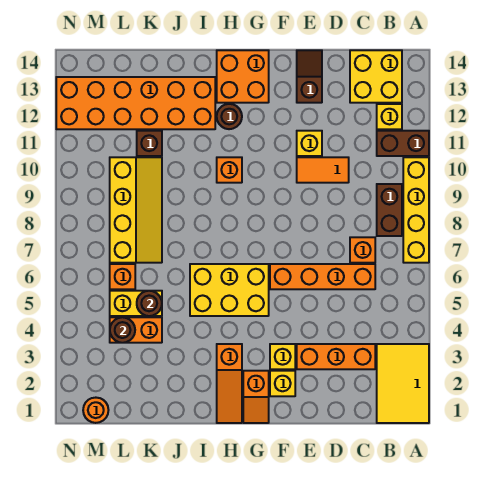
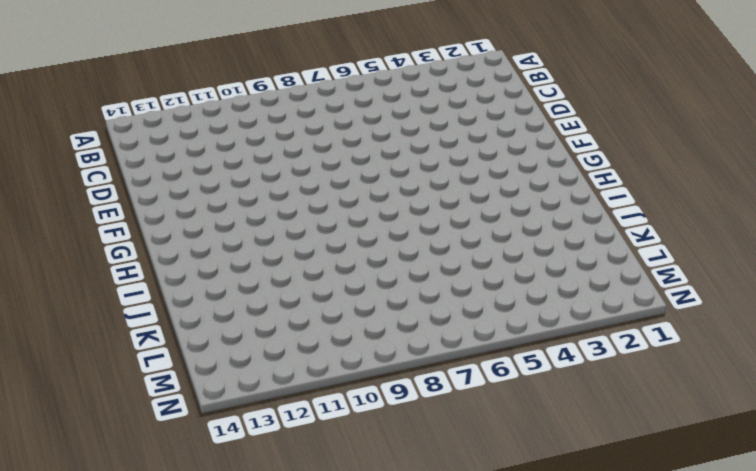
none -> yellow 2x3 tile [377,344,429,423]
none -> yellow 1x4 brick [403,157,429,263]
none -> brown 1x2 brick [377,131,429,156]

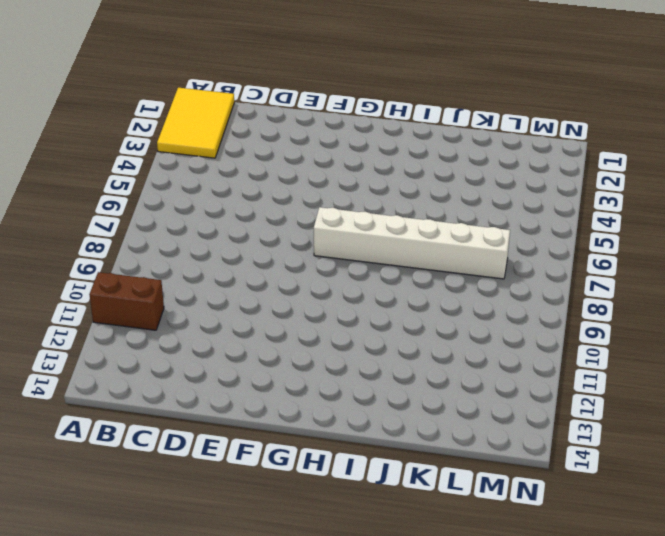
white 1x6 brick [314,207,510,279] -> yellow 2x4 slope [110,157,162,263]
none -> yellow 1x4 brick [403,157,429,263]
none -> brown 1x2 brick [377,184,402,236]
none -> yellow 1x1 brick [377,104,402,129]

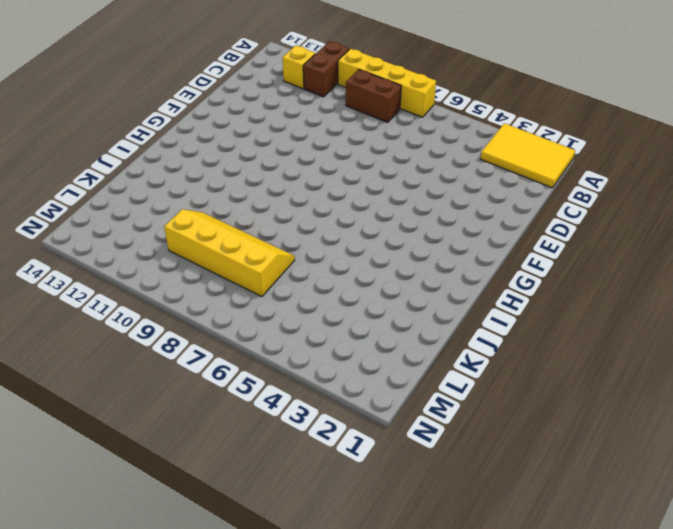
none -> yellow 2x2 brick [350,50,402,103]
none -> orange 1x3 brick [297,344,375,369]
none -> orange 1x4 brick [270,264,375,289]

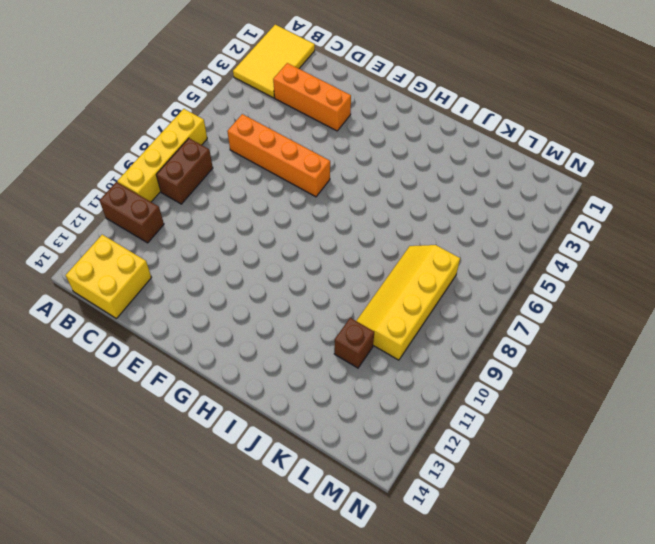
none -> yellow 1x1 brick [377,104,402,129]
none -> orange 1x1 brick [350,237,375,263]
none -> orange 1x2 tile [297,157,349,183]

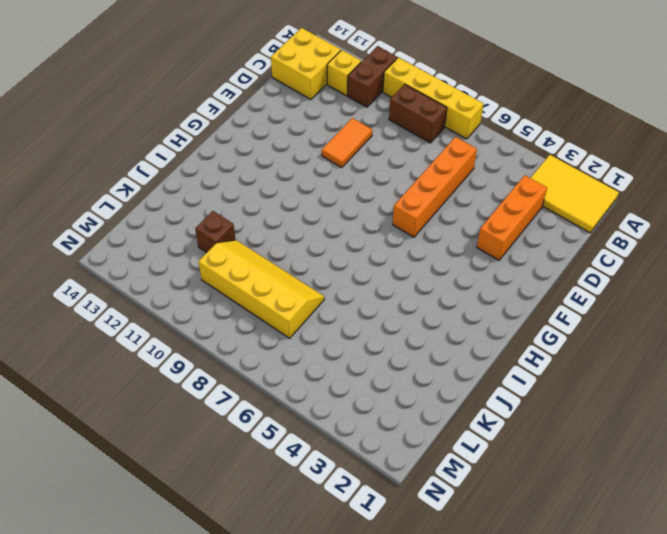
none -> orange 1x1 brick [350,237,375,263]
none -> yellow 1x1 brick [297,131,322,156]
none -> brown 1x2 slope [297,50,322,103]

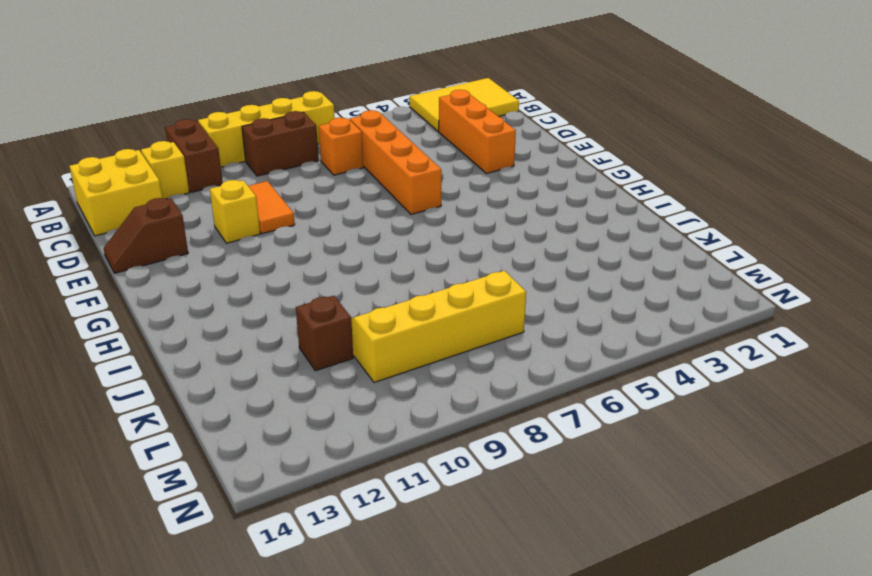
none -> yellow 1x1 brick [270,371,295,396]
none -> yellow 1x1 brick [270,344,295,369]
none -> orange 1x2 slope [243,371,269,423]

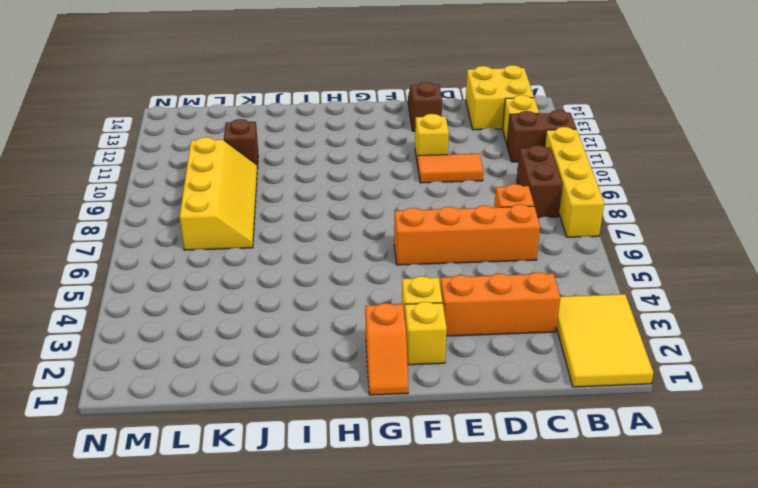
none -> yellow 2x3 brick [190,264,269,316]
none -> orange 2x2 brick [217,50,269,103]
none -> orange 1x3 slope [217,344,242,423]

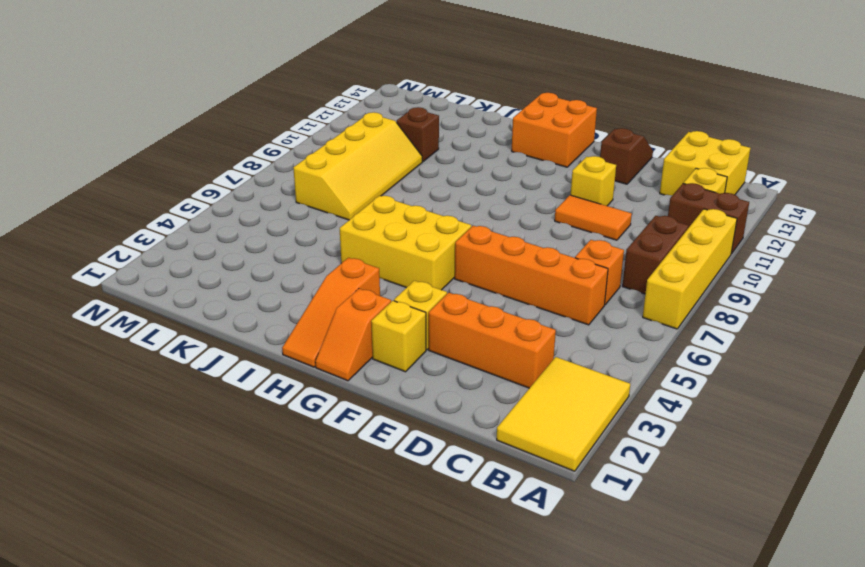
none -> orange 1x1 brick [217,157,242,183]
none -> brown 1x1 round brick [217,104,242,129]
none -> orange 2x6 brick [56,77,215,129]

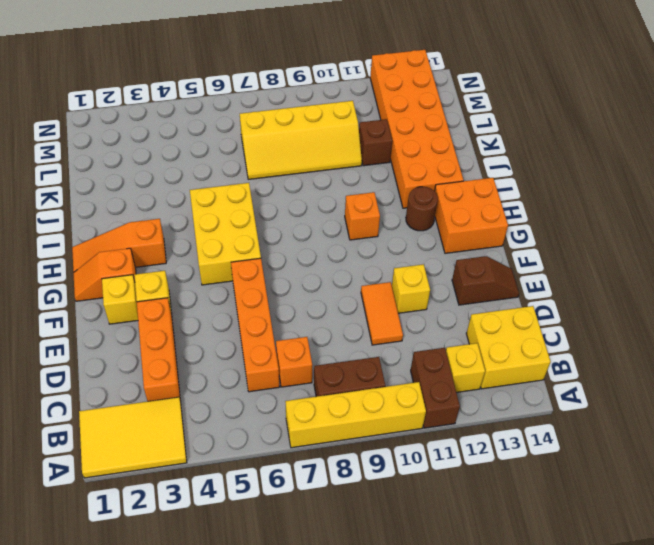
none -> orange 1x2 brick [110,317,162,343]
none -> yellow 1x2 brick [110,291,162,316]
none -> orange 1x1 brick [110,264,135,289]

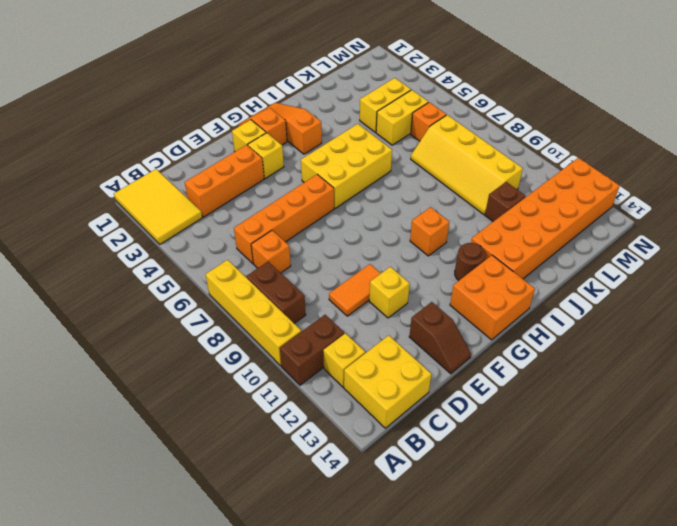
yellow 1x2 brick [360,78,411,132] -> orange 1x2 brick [110,317,162,343]
none -> orange 1x1 round brick [83,398,108,423]
none -> brown 1x1 round brick [137,291,162,316]
none -> brown 1x1 round brick [110,317,135,343]

